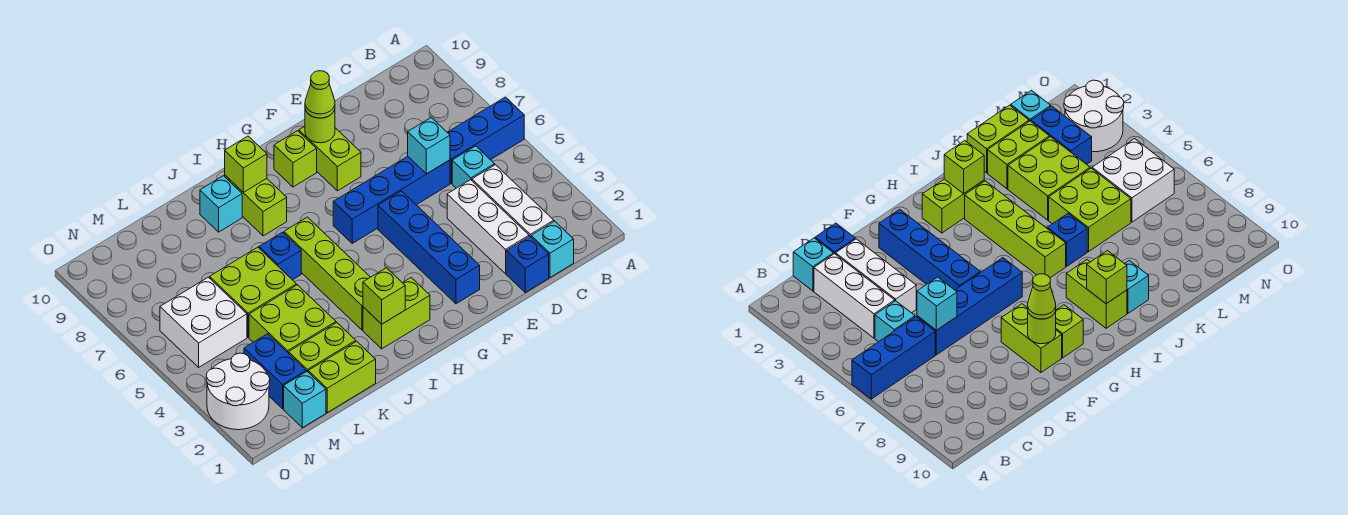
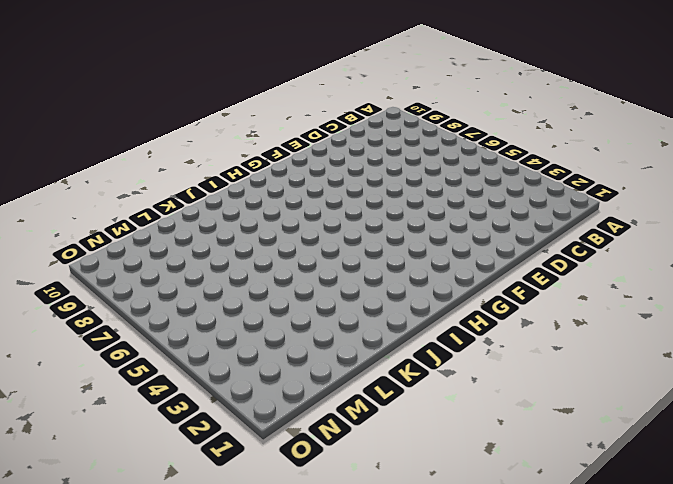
none -> blue 1x3 brick [447,97,524,183]
none -> cyan 1x1 brick [531,221,574,277]
none -> white 1x3 brick [472,165,554,237]

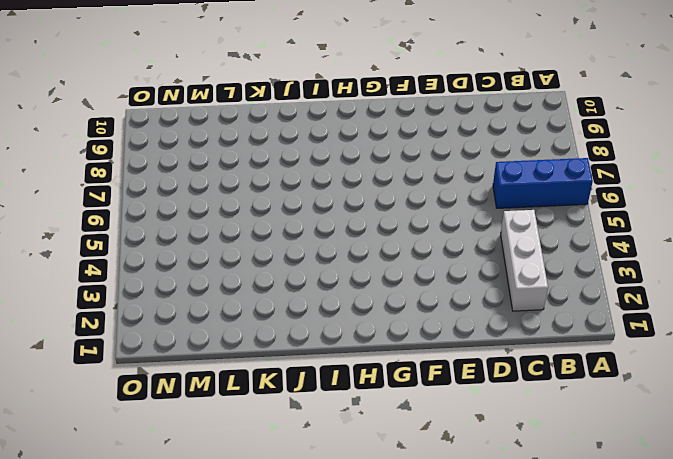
none -> cyan 1x1 brick [531,221,574,277]
none -> cyan 1x1 brick [452,146,495,188]
none -> blue 1x1 brick [506,236,549,292]

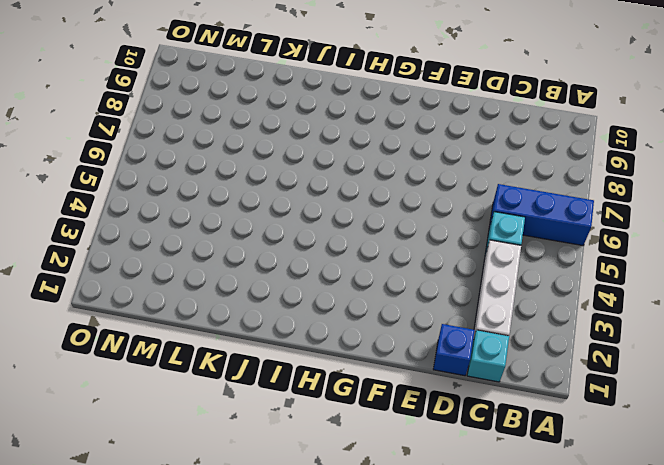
none -> white 1x3 brick [447,180,529,274]
none -> blue 1x4 brick [333,156,450,243]
none -> blue 1x4 brick [378,191,480,304]

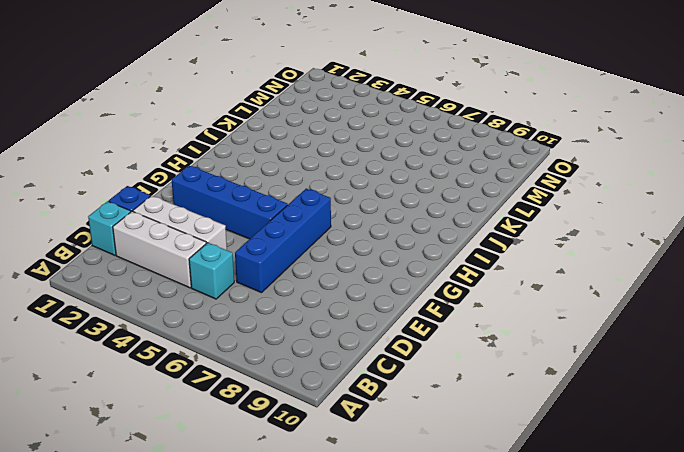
none -> blue 1x3 brick [447,97,524,183]
none -> lime 1x2 brick [299,126,361,191]
none -> lime 1x1 brick [274,131,317,187]

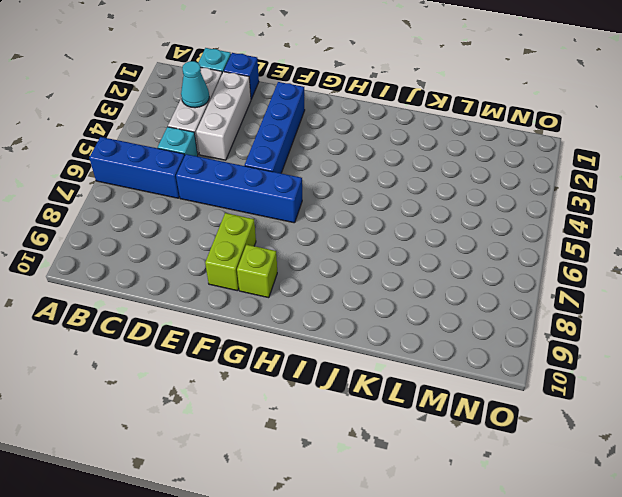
cyan 1x1 cone [181,61,209,108] -> none
none -> lime 1x2 brick [363,278,430,349]
none -> lime 1x4 brick [284,217,370,330]
none -> lime 1x2 brick [225,176,287,236]

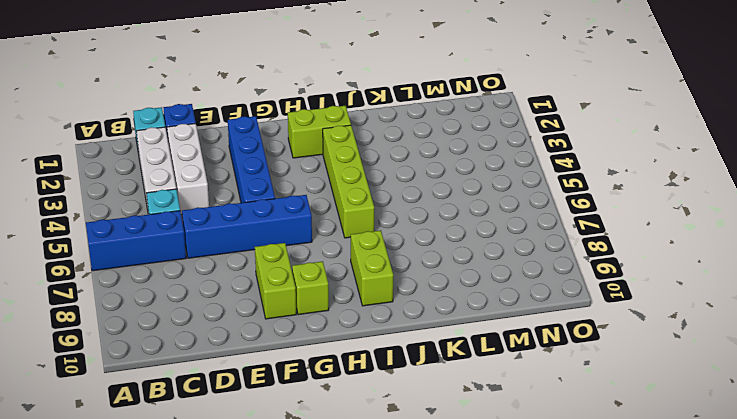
none -> blue 1x1 brick [259,232,301,280]
none -> cyan 1x1 brick [200,176,242,232]
none -> lime 1x2 brick [308,341,376,413]

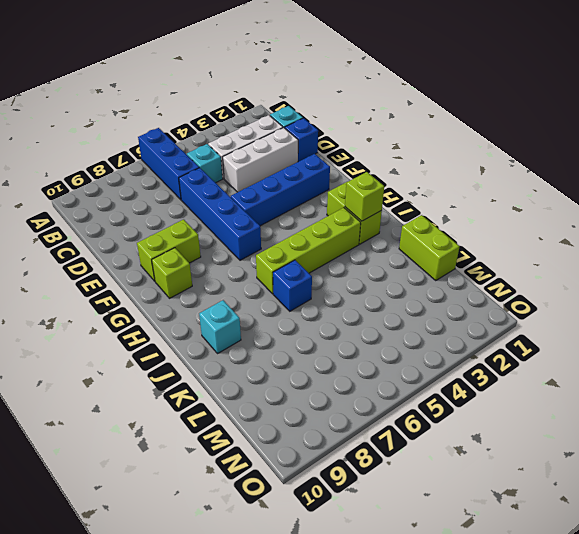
none -> lime 1x2 brick [225,176,287,236]
none -> lime 1x2 brick [289,323,356,372]
none -> lime 2x2 brick [249,285,336,353]

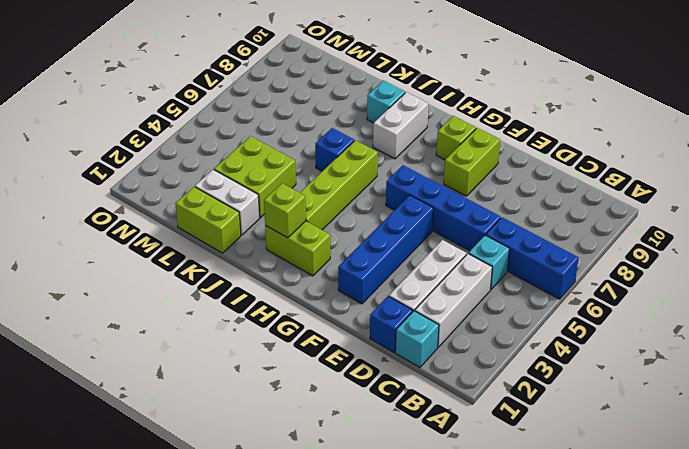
white 1x2 brick [373,92,428,159] -> lime 1x2 brick [225,176,287,236]
white 1x2 brick [195,170,260,235] -> lime 1x2 brick [289,323,356,372]
none -> lime 2x2 brick [210,247,296,337]
none -> cyan 1x1 brick [284,372,326,428]
none -> blue 1x2 brick [244,334,306,409]

